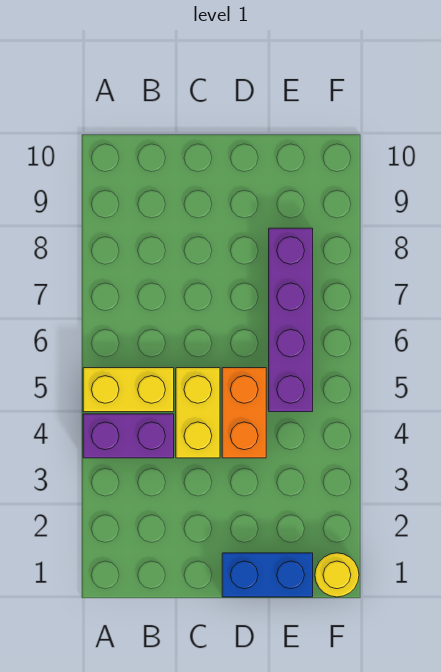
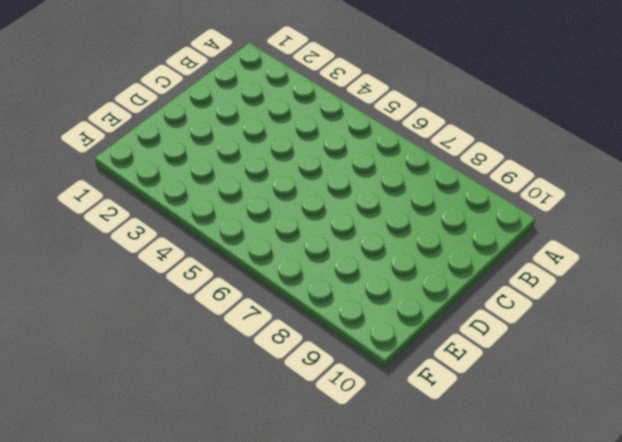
none -> purple 1x2 brick [83,414,174,458]
none -> yellow 1x2 brick [83,368,174,412]

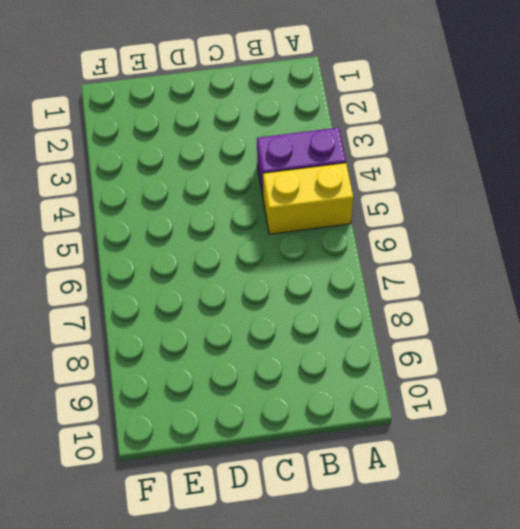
none -> yellow 1x2 brick [176,368,220,458]
none -> blue 1x2 brick [222,553,313,597]

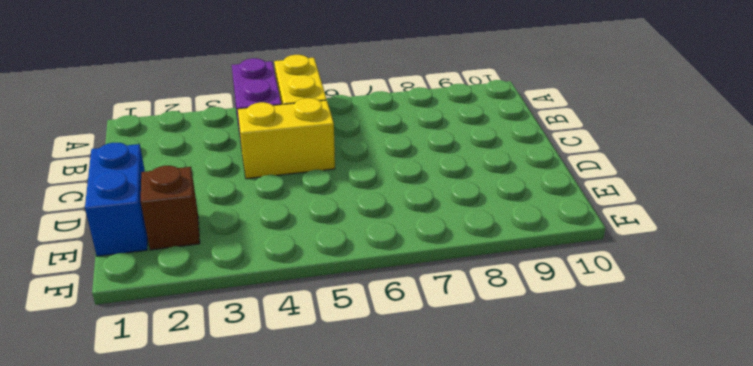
brown 1x1 brick [141,166,200,250] -> none
none -> orange 1x2 brick [222,368,266,458]
none -> purple 1x4 brick [269,228,313,412]

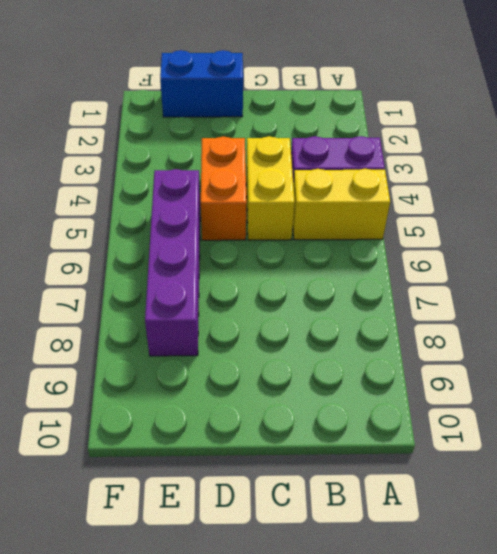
none -> yellow 1x1 round brick [315,553,359,597]

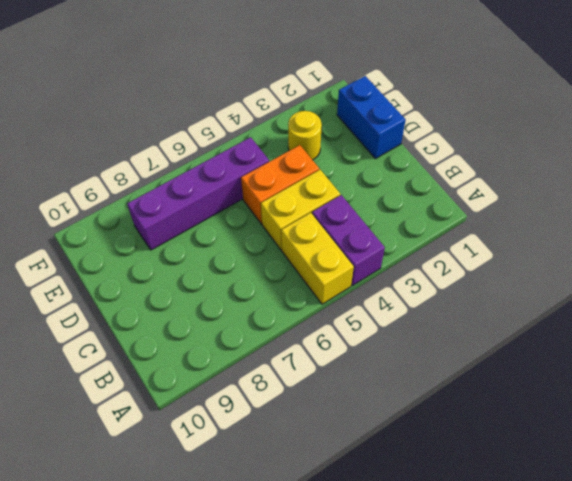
yellow 1x1 round brick [288,111,322,160] -> yellow 1x1 round brick moved to [315,553,359,597]

